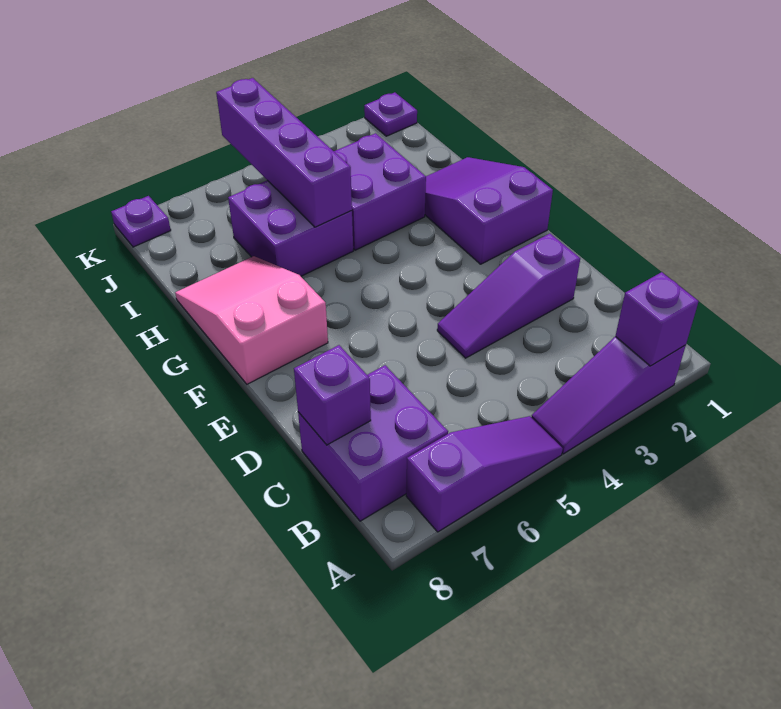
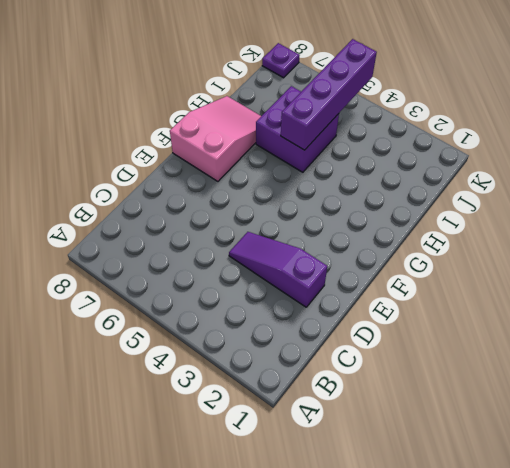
none -> purple 1x3 slope [531,337,686,454]
none -> purple 1x3 slope [406,416,563,532]
none -> purple 2x2 brick [298,365,448,521]

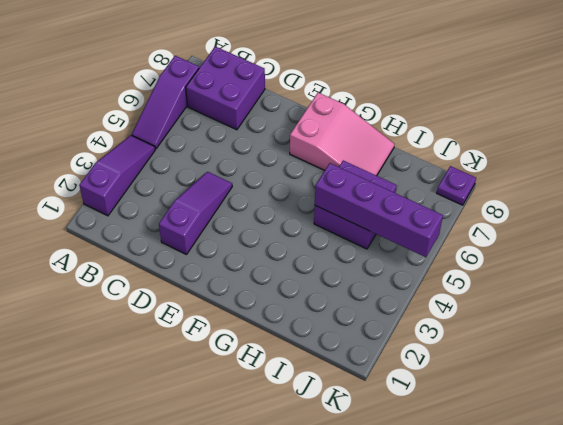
none -> purple 2x3 slope [425,157,553,264]
none -> purple 2x2 brick [334,133,426,250]
none -> purple 1x1 plate [364,92,417,136]

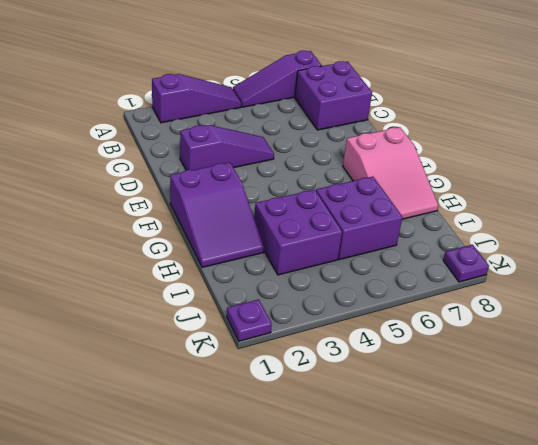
none -> purple 1x1 brick [615,272,699,366]
none -> purple 1x1 brick [294,345,371,445]
none -> purple 1x4 brick [216,78,352,227]

